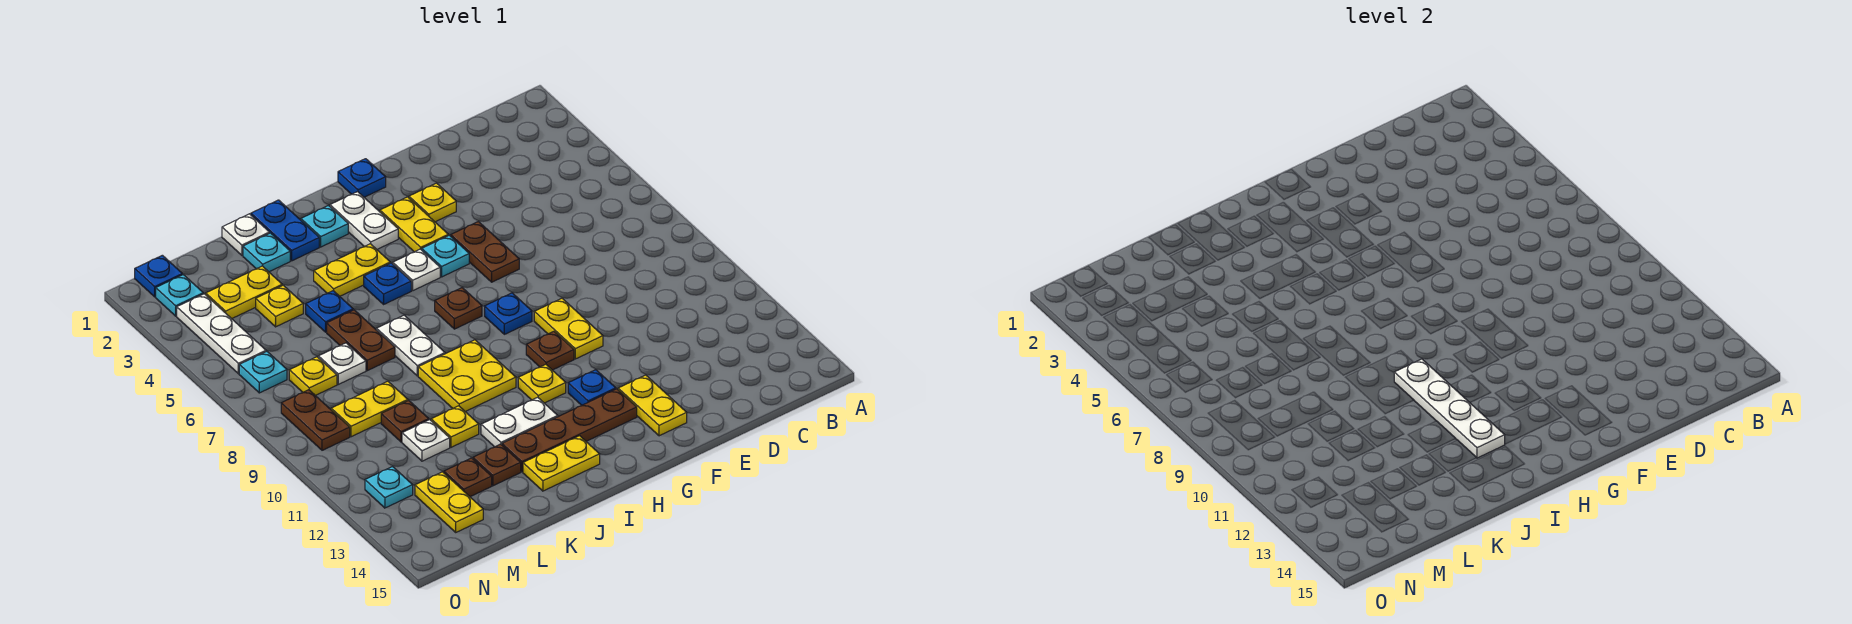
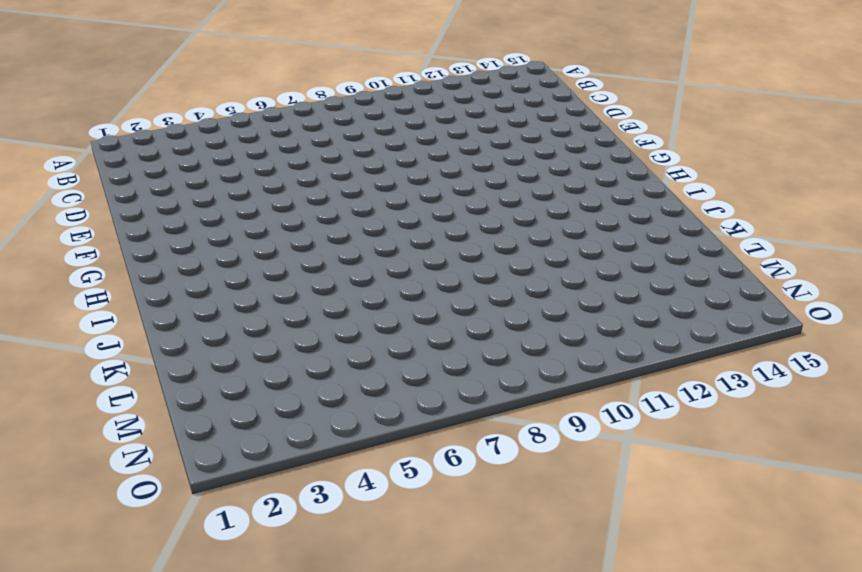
none -> yellow 1x1 plate [409,183,456,222]
none -> brown 1x2 plate [451,222,519,282]
none -> yellow 1x2 plate [534,298,603,359]
none -> yellow 1x2 plate [618,375,687,436]

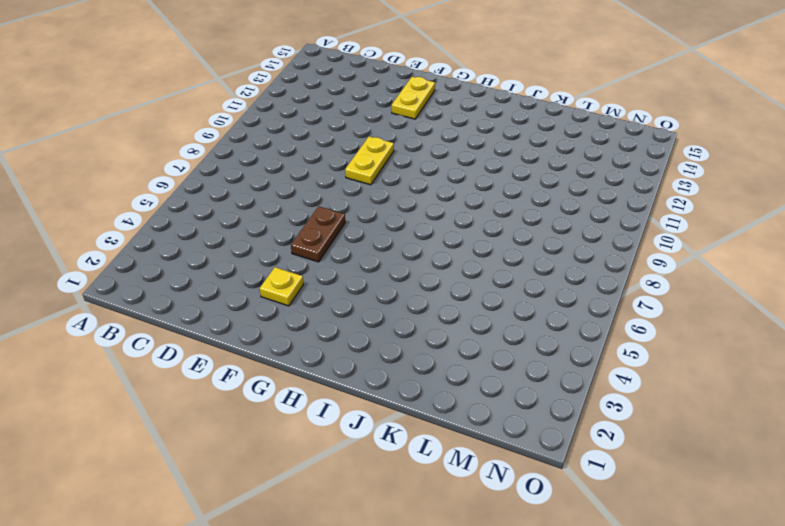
none -> blue 1x1 plate [338,159,386,197]
none -> yellow 1x2 plate [380,197,448,252]
none -> cyan 1x1 plate [422,235,469,277]
none -> blue 1x1 plate [485,293,532,334]

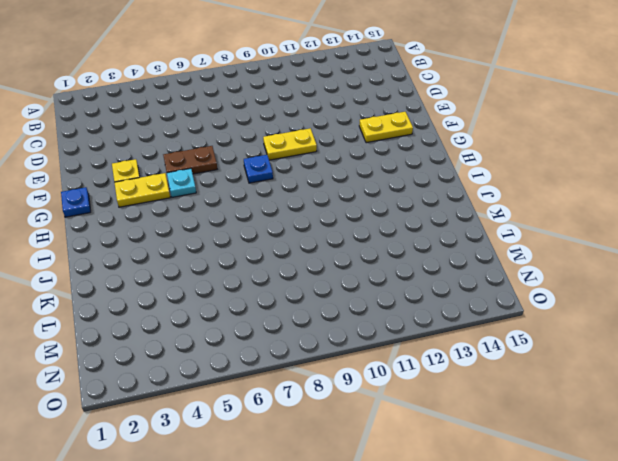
none -> brown 1x1 plate [526,331,574,370]
none -> blue 1x1 plate [568,370,616,405]
none -> brown 1x4 plate [502,389,637,472]
none -> white 1x2 plate [330,192,398,249]

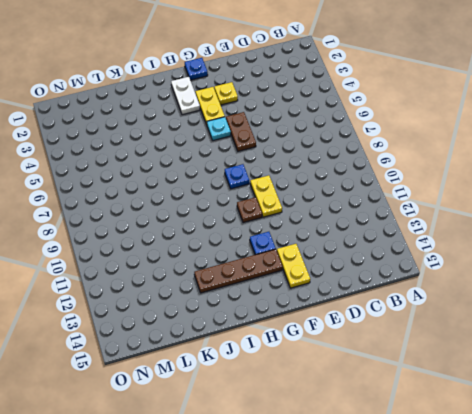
none -> white 1x1 plate [393,249,440,291]
none -> brown 1x1 plate [435,288,482,329]
none -> yellow 1x1 plate [518,364,566,403]
none -> cyan 1x1 plate [301,206,348,247]

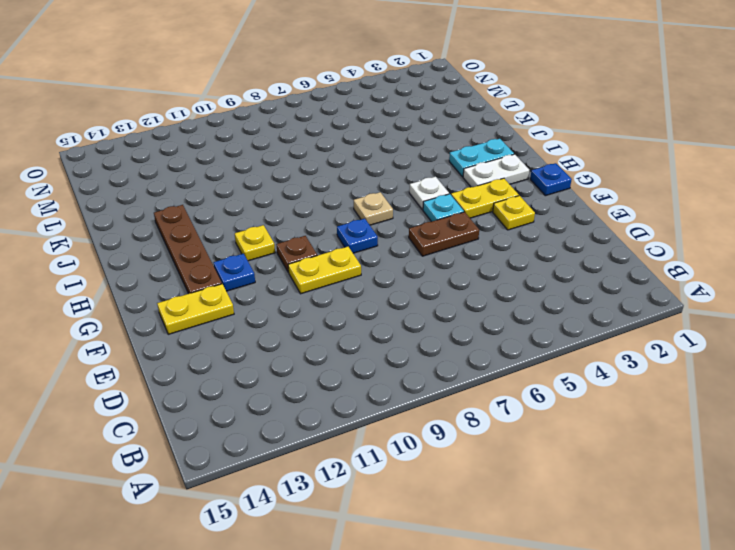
tan 1x1 plate [354,192,393,225] -> brown 1x1 plate [435,288,482,329]
cyan 1x2 plate [449,139,514,177] -> cyan 1x1 plate [301,206,348,247]
none -> yellow 1x2 plate [314,244,390,296]
none -> blue 1x1 plate [364,263,411,304]
none -> yellow 2x2 plate [418,340,516,412]
none -> white 1x2 plate [481,397,558,447]

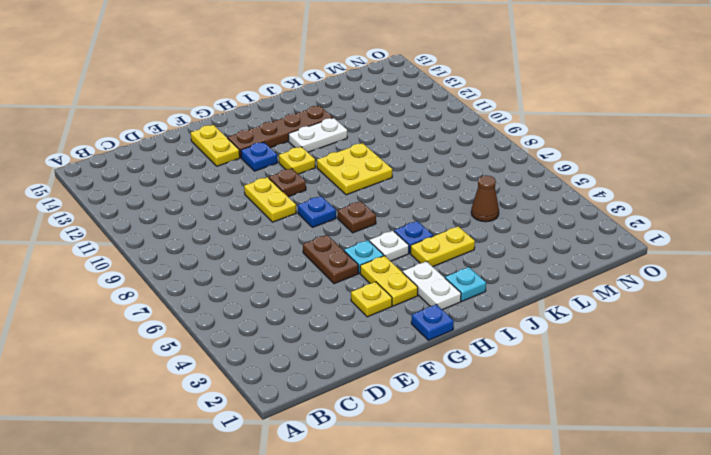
brown 1x1 cone [471,176,499,222] -> none
none -> yellow 1x2 plate [523,436,600,491]
none -> blue 1x2 plate [251,200,319,261]
none -> white 1x2 plate [376,315,445,376]
none -> white 1x1 plate [222,214,269,255]

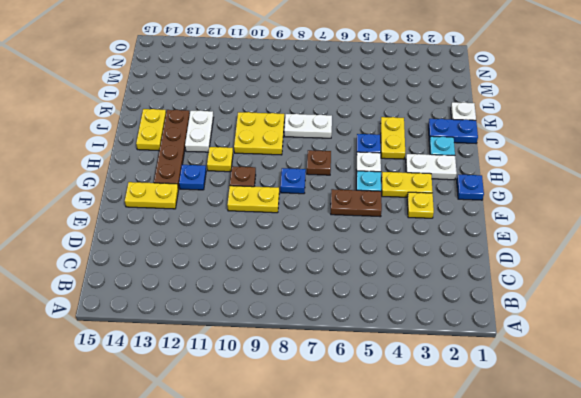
none -> cyan 1x1 plate [243,233,290,272]
none -> blue 1x1 plate [306,291,353,332]
none -> brown 1x2 plate [327,310,395,371]
none -> yellow 1x1 plate [431,406,479,447]

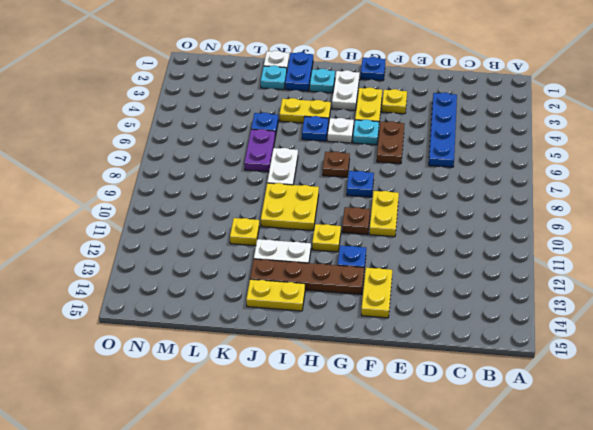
blue 1x4 plate [429,92,457,167] -> none
purple 1x2 plate [244,129,275,172] -> brown 1x2 plate [327,310,395,371]
none -> brown 1x1 plate [473,444,521,486]
none -> yellow 1x2 plate [206,266,282,319]
none -> yellow 1x1 plate [256,285,303,327]
none -> white 1x1 plate [318,343,366,384]

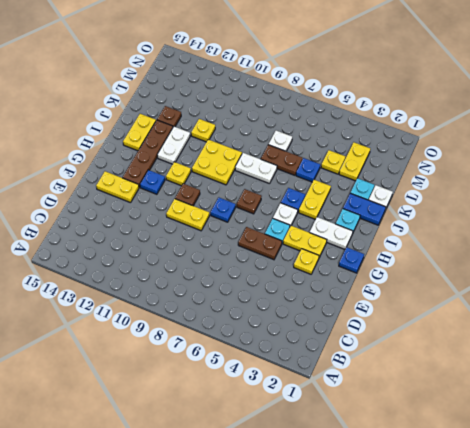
none -> yellow 1x2 plate [331,381,408,437]
none -> brown 1x1 plate [381,401,429,442]
none -> white 1x1 plate [402,420,450,461]
none -> brown 1x1 plate [444,458,492,497]

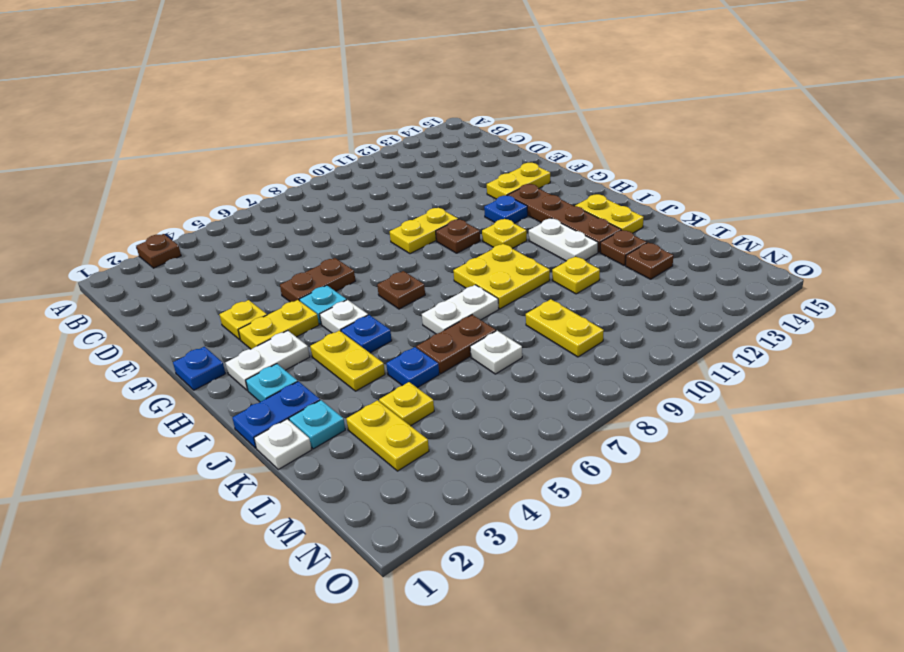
brown 1x1 plate [136,234,181,268] -> brown 1x1 plate moved to [381,401,429,442]
none -> blue 1x1 plate [485,293,532,334]
none -> white 1x1 plate [402,420,450,461]
none -> yellow 1x1 plate [289,357,337,396]
none -> yellow 1x2 plate [415,472,483,532]

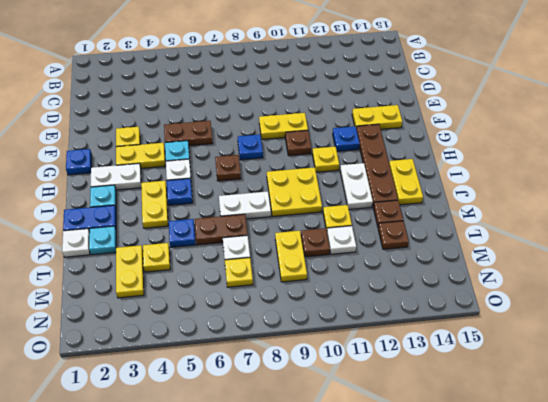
none -> yellow 1x2 plate [415,472,483,532]
none -> blue 1x1 plate [135,255,182,297]
none -> cyan 1x1 plate [156,275,203,316]
none -> white 1x3 plate [177,294,266,374]

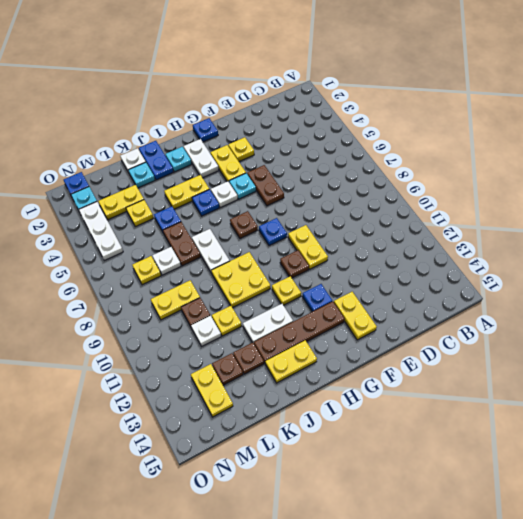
none -> cyan 1x1 plate [239,352,287,393]
none -> brown 1x2 plate [281,390,350,450]
none -> cyan 1x1 plate [365,467,413,508]
none -> white 1x4 plate [1394,359,1505,458]

